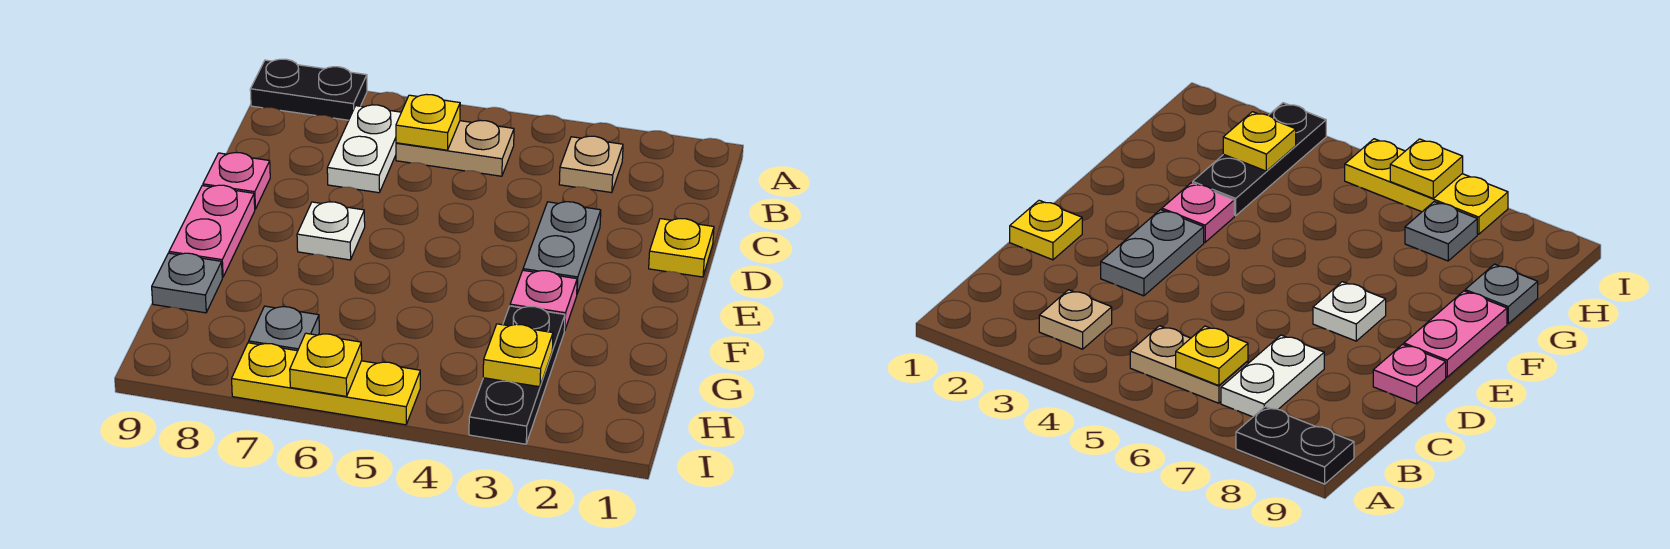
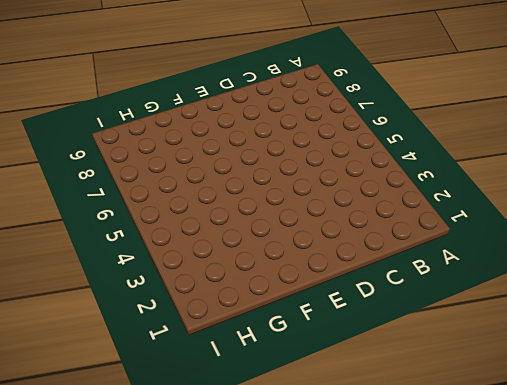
none -> black 1x2 plate [250,59,367,120]
none -> tan 1x1 plate [559,136,623,193]
none -> tan 1x2 plate [396,120,514,176]

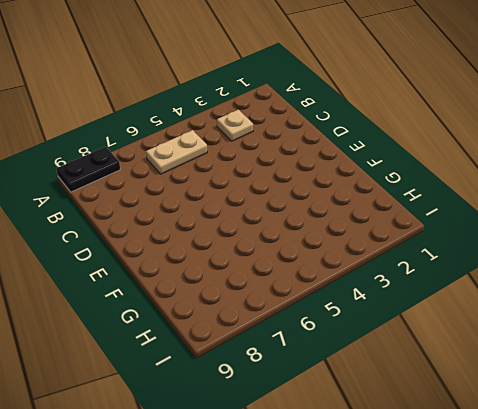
none -> white 1x2 plate [327,105,401,193]
none -> yellow 1x1 plate [649,219,714,277]
none -> grey 1x2 plate [523,202,601,293]

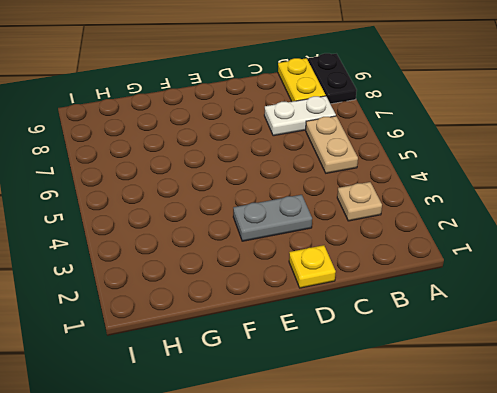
yellow 1x2 plate [278,58,326,102] -> none
none -> pink 1x1 plate [203,153,270,209]
none -> white 1x1 plate [297,202,365,260]
none -> pink 1x2 plate [169,185,255,277]

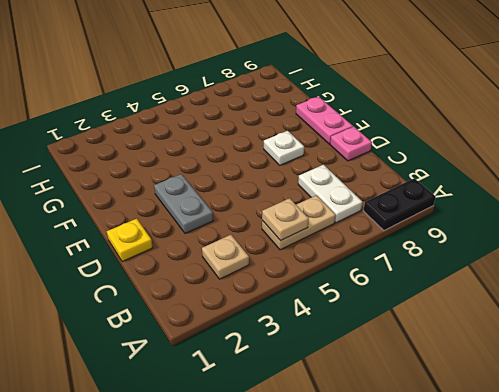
tan 1x1 plate [262,198,309,241] -> none
none -> pink 1x1 plate [510,270,577,331]
none -> black 1x3 plate [469,306,565,444]
none -> grey 1x1 plate [152,253,222,313]

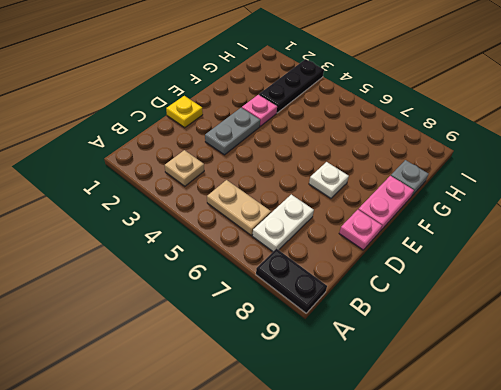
none -> grey 1x1 plate [249,306,319,351]
none -> yellow 1x3 plate [232,343,420,425]
none -> yellow 1x1 plate [396,94,460,150]

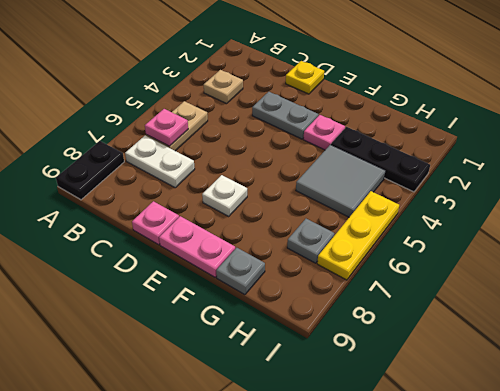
pink 1x1 plate [145,109,188,146] -> yellow 1x1 plate [396,94,460,150]
grey 2x2 tile [296,145,386,217] -> none
none -> yellow 1x1 plate [483,324,553,387]
none -> yellow 1x1 plate [290,333,362,396]

